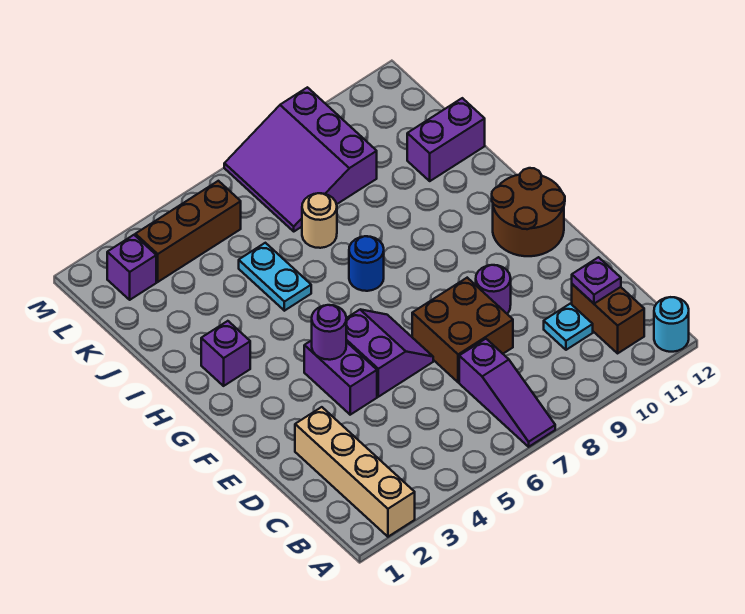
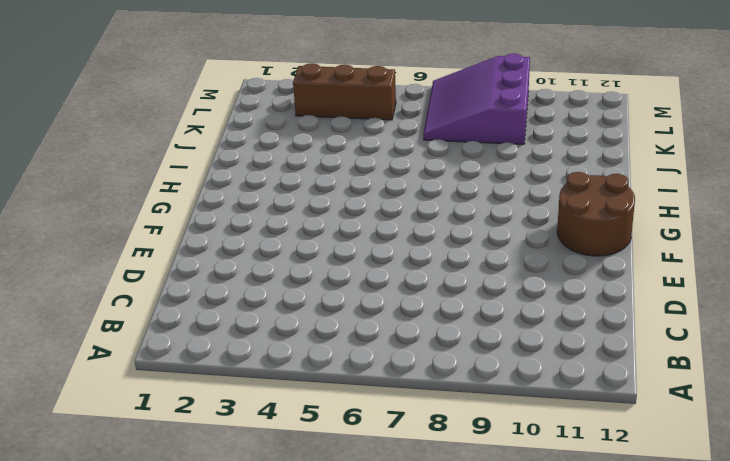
none -> tan 1x4 brick [295,407,415,537]
none -> purple 1x3 slope [459,339,555,447]
none -> cyan 1x1 round brick [654,297,689,352]

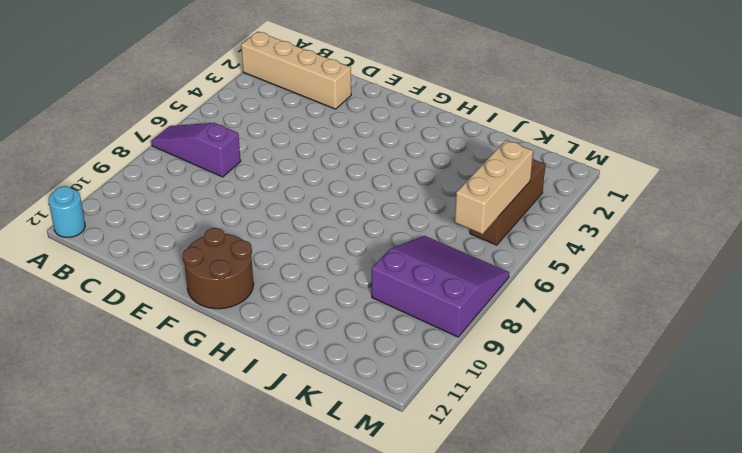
tan 1x3 brick [455,140,533,234] -> none
none -> brown 1x2 brick [572,284,644,353]
none -> cyan 1x1 plate [544,304,593,350]
none -> brown 2x2 brick [412,278,513,382]

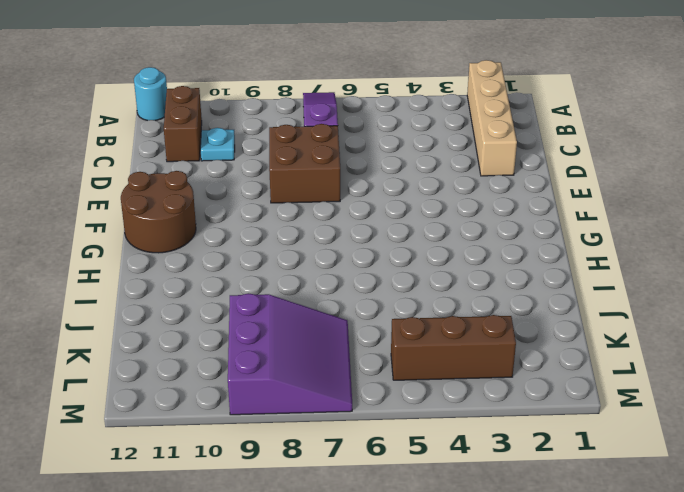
none -> purple 1x2 brick [304,340,377,415]
none -> purple 2x2 slope [346,309,433,397]
none -> purple 1x1 round brick [476,265,511,314]

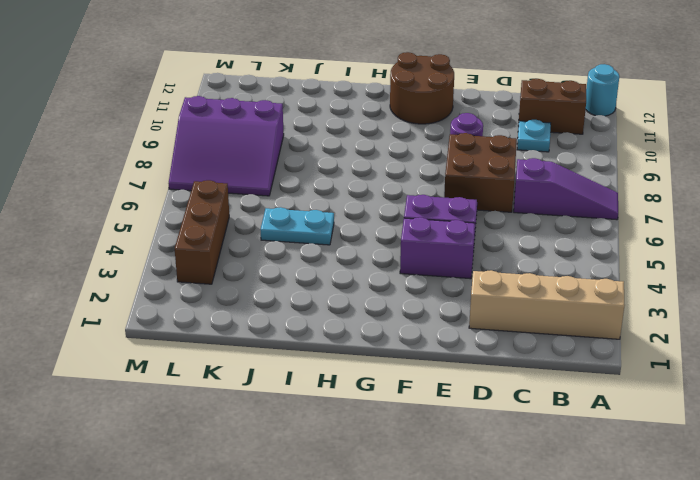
none -> purple 1x1 brick [201,321,250,386]
none -> blue 1x1 round brick [349,236,384,291]
none -> tan 1x1 round brick [302,193,337,248]

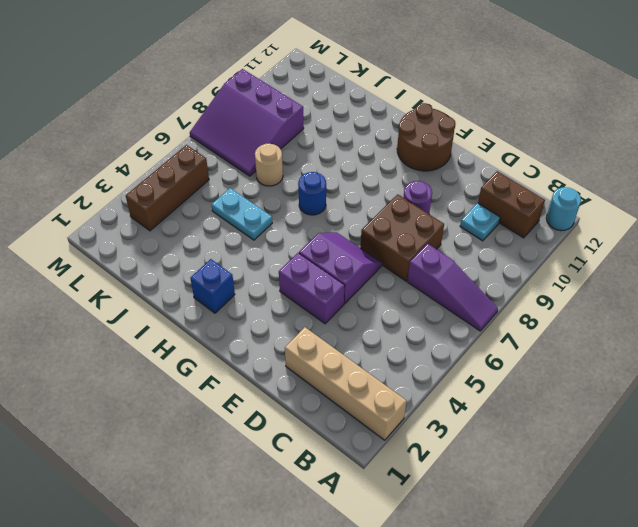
blue 1x1 brick [190,259,235,313] -> purple 1x1 brick [201,321,250,386]
none -> purple 1x2 brick [407,98,485,181]
none -> purple 1x1 brick [107,235,156,300]
none -> purple 1x1 plate [572,257,621,304]

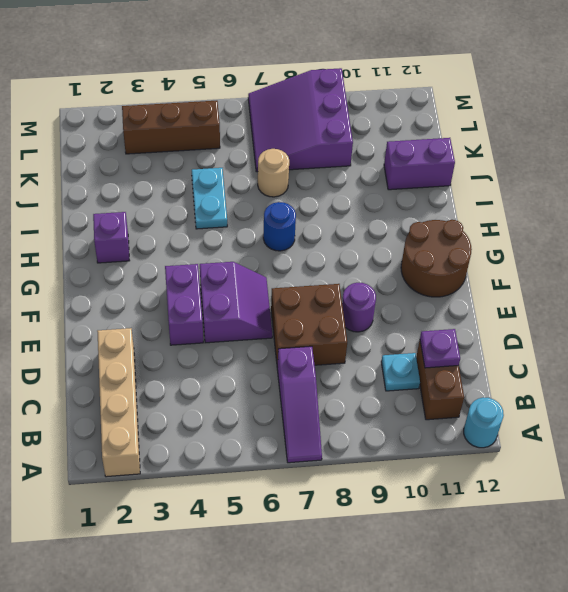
none -> purple 1x1 brick [107,235,156,300]
none -> purple 1x1 round brick [312,305,346,360]

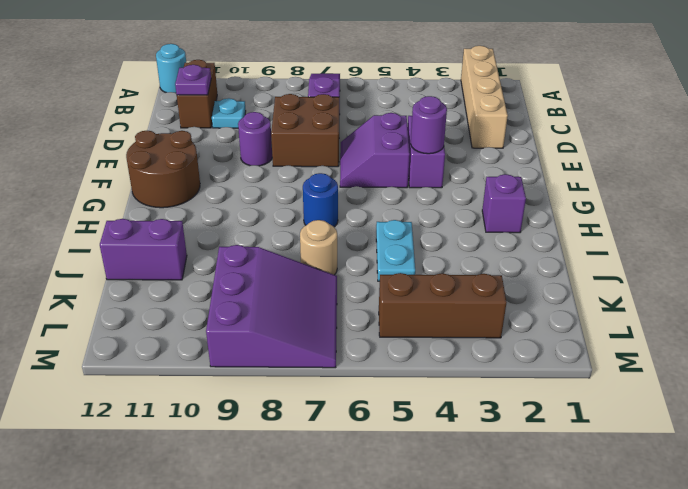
none -> purple 1x1 brick [107,235,156,300]

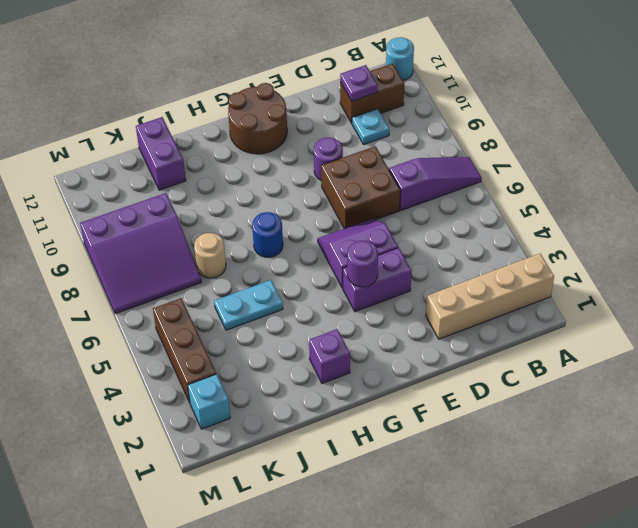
cyan 1x1 brick [188,374,230,429] -> purple 1x1 brick [107,235,156,300]

